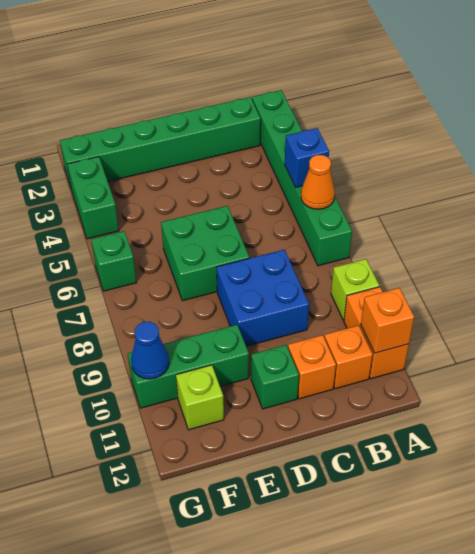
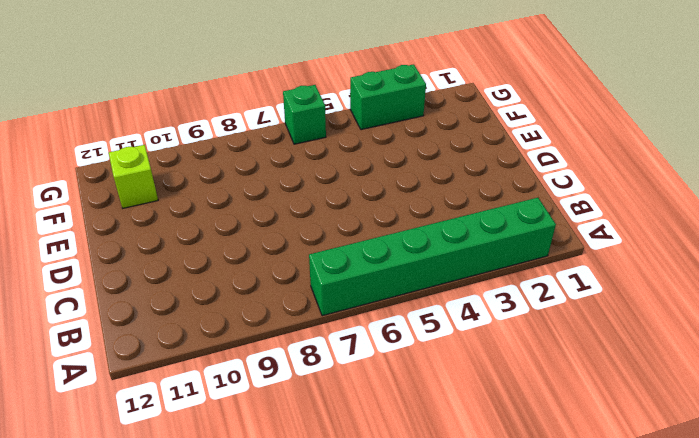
none -> lime 1x1 brick [331,259,379,320]
none -> orange 1x2 brick [344,287,409,379]
none -> green 1x6 brick [60,97,261,187]

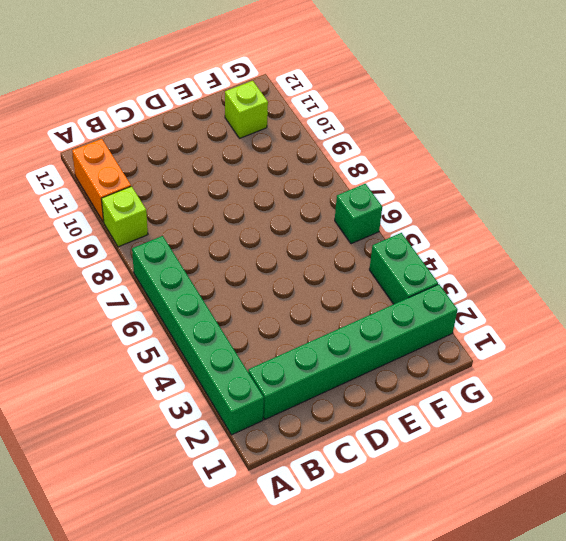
none -> orange 1x1 brick [324,325,373,389]
none -> blue 2x2 brick [217,250,309,346]
none -> orange 1x1 brick [288,335,336,399]

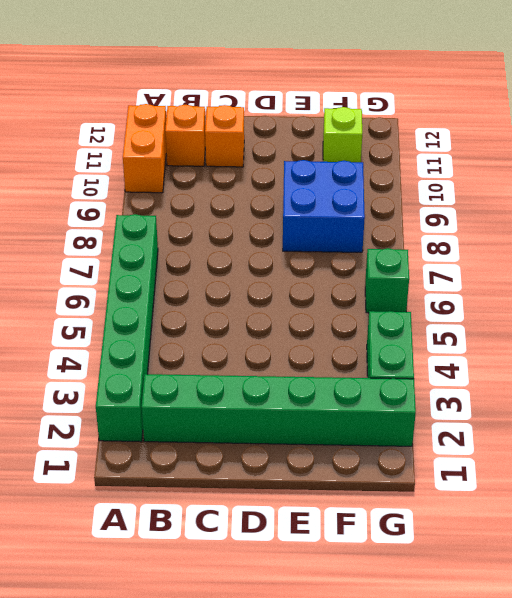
blue 2x2 brick [283,160,365,252] -> blue 2x2 brick moved to [217,250,309,346]
none -> lime 1x1 brick [331,259,379,320]
none -> green 2x2 brick [161,206,249,301]
none -> green 1x1 brick [251,345,299,409]

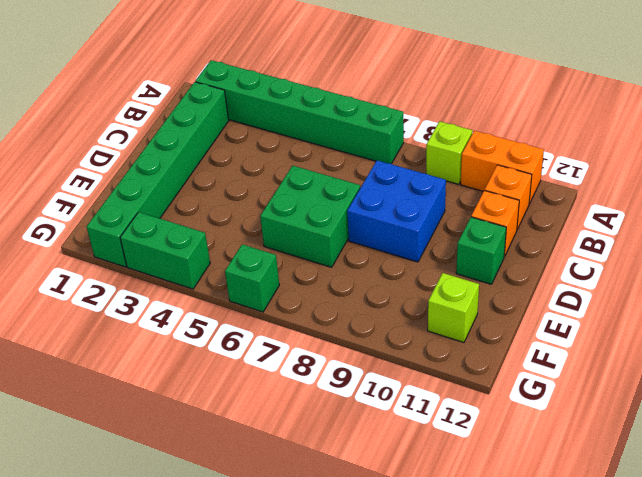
none -> green 1x3 brick [128,325,249,408]
none -> blue 1x1 brick [285,128,329,187]
none -> orange 1x1 cone [301,155,335,209]

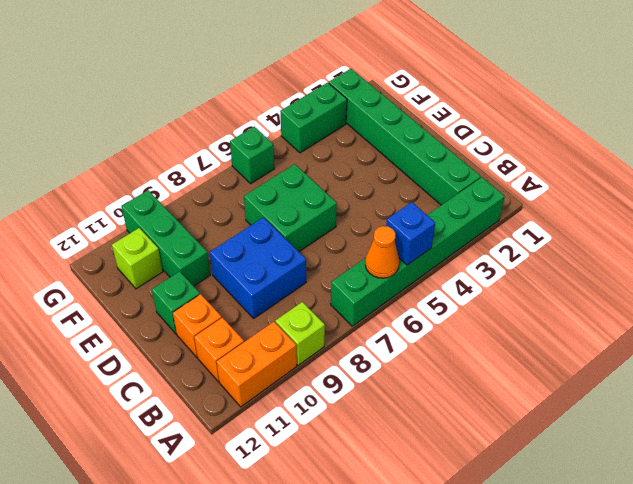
none -> orange 1x1 brick [361,288,414,353]
none -> blue 1x1 cone [131,322,169,379]

